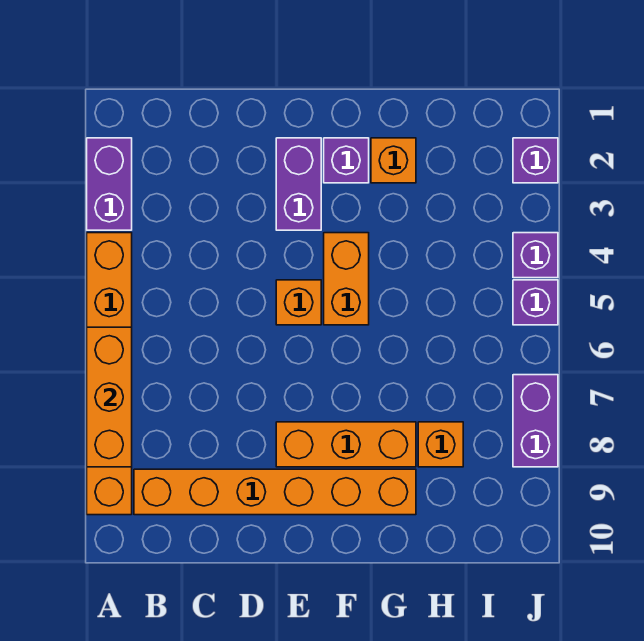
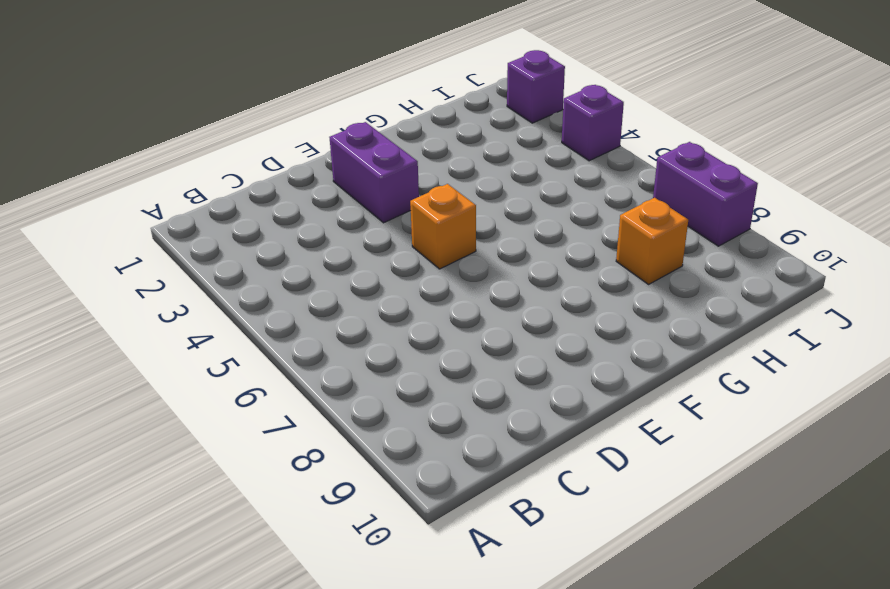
none -> purple 1x2 brick [87,138,132,230]
none -> orange 1x6 brick [87,233,132,515]
none -> orange 1x6 brick [134,469,416,515]

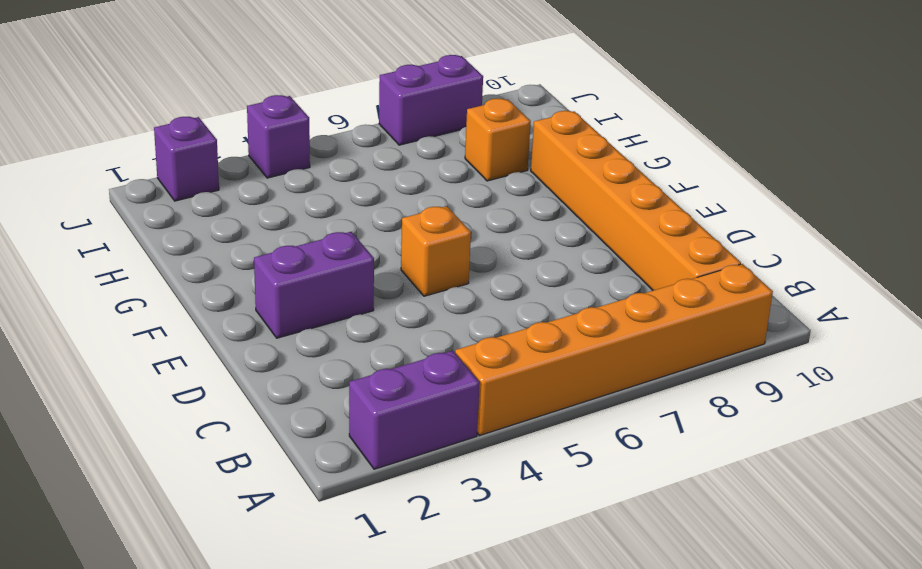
none -> orange 1x3 brick [276,422,416,467]
none -> purple 1x1 brick [324,138,369,183]
none -> orange 1x2 brick [324,233,369,325]

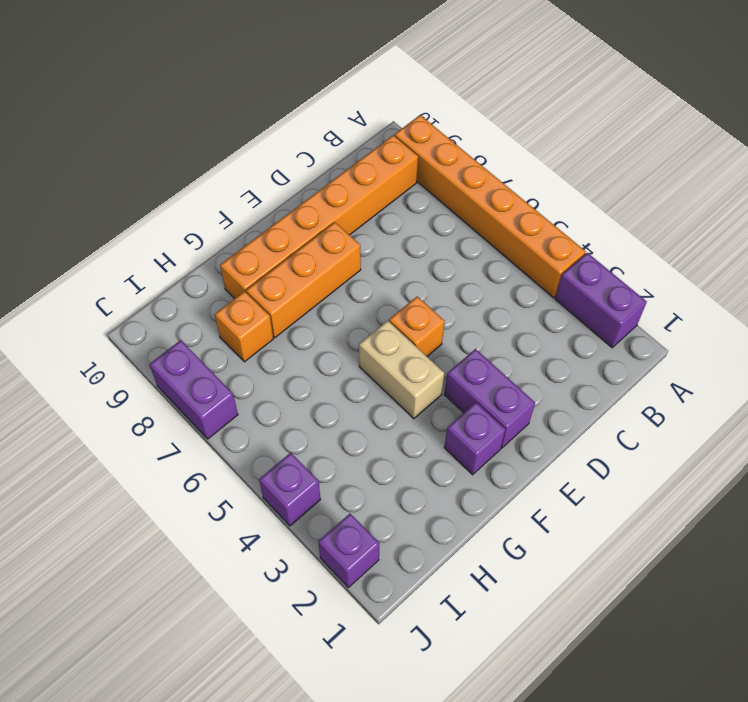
tan 1x2 brick [359,321,444,419] -> orange 1x2 brick [324,233,369,325]
none -> orange 1x1 brick [371,138,416,183]
none -> purple 1x1 brick [513,280,558,325]
none -> orange 1x3 brick [87,327,132,467]

